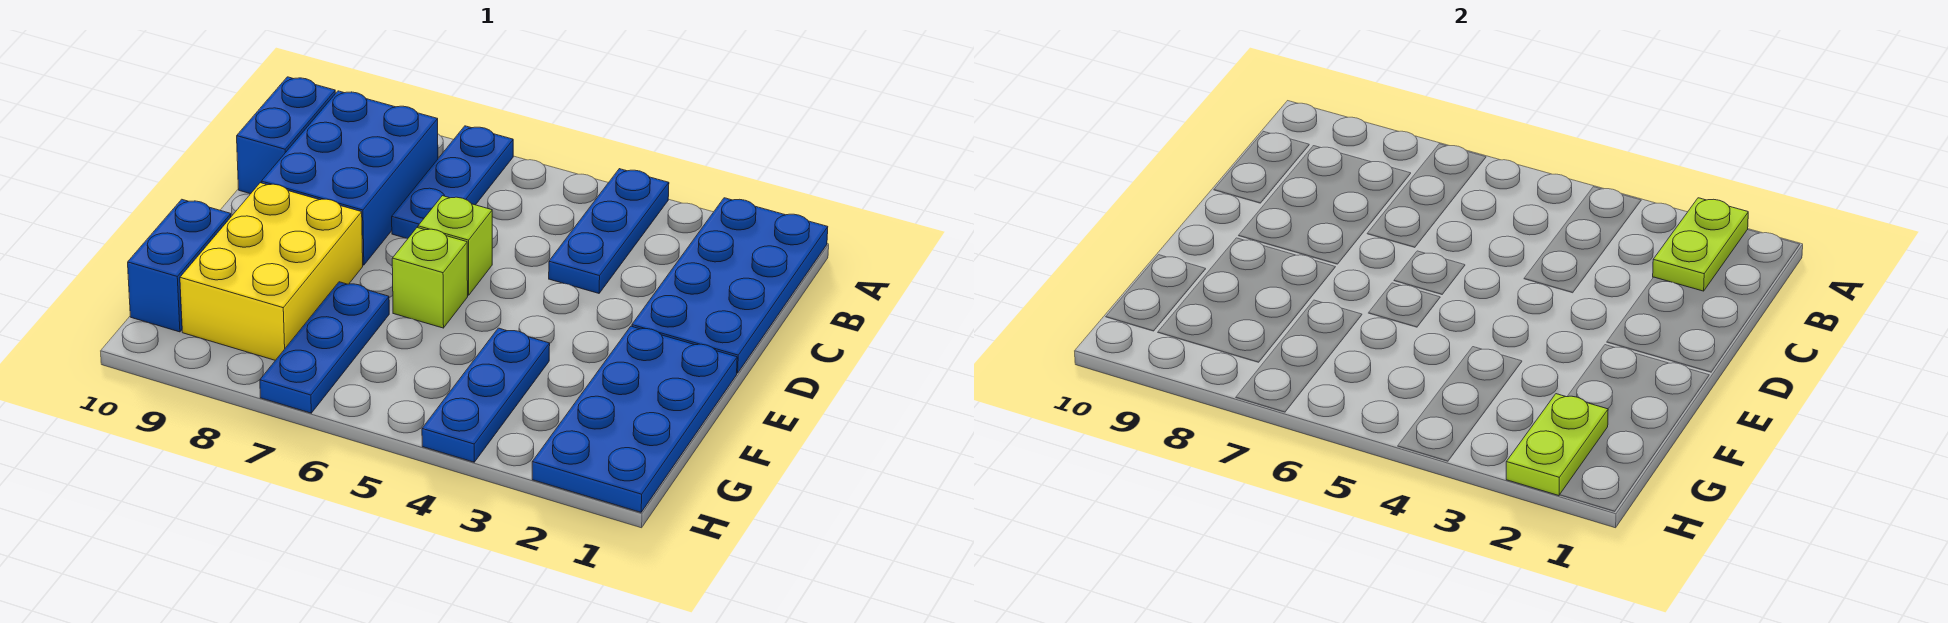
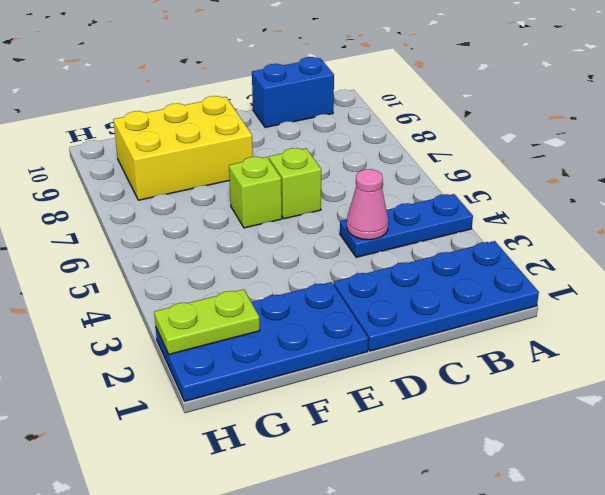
pink 1x1 cone [347,169,388,240] -> none
none -> blue 1x3 plate [392,126,513,239]
none -> blue 2x3 brick [261,91,438,265]
none -> blue 1x3 plate [422,328,550,462]

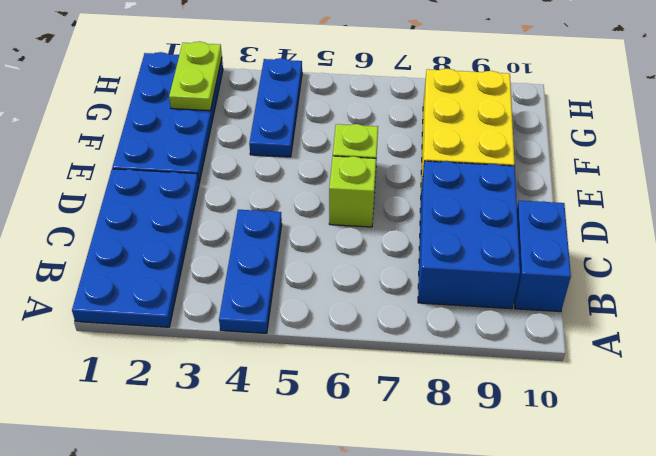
none -> blue 1x3 plate [392,126,513,239]
none -> blue 1x3 plate [260,282,389,413]
none -> blue 1x2 brick [128,199,231,332]

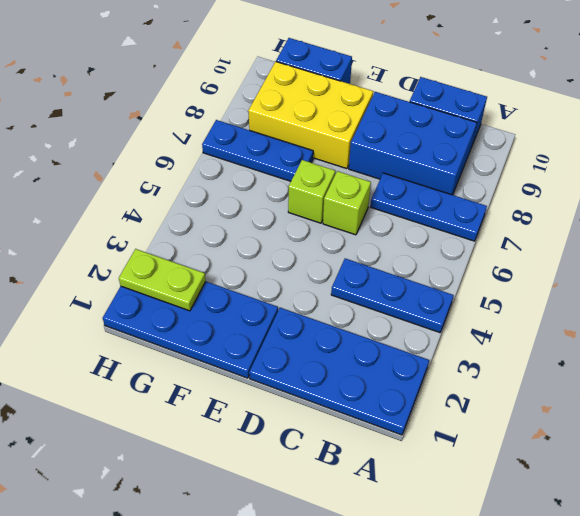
none -> blue 1x3 plate [422,328,550,462]
none -> lime 1x2 plate [1653,198,1748,291]

